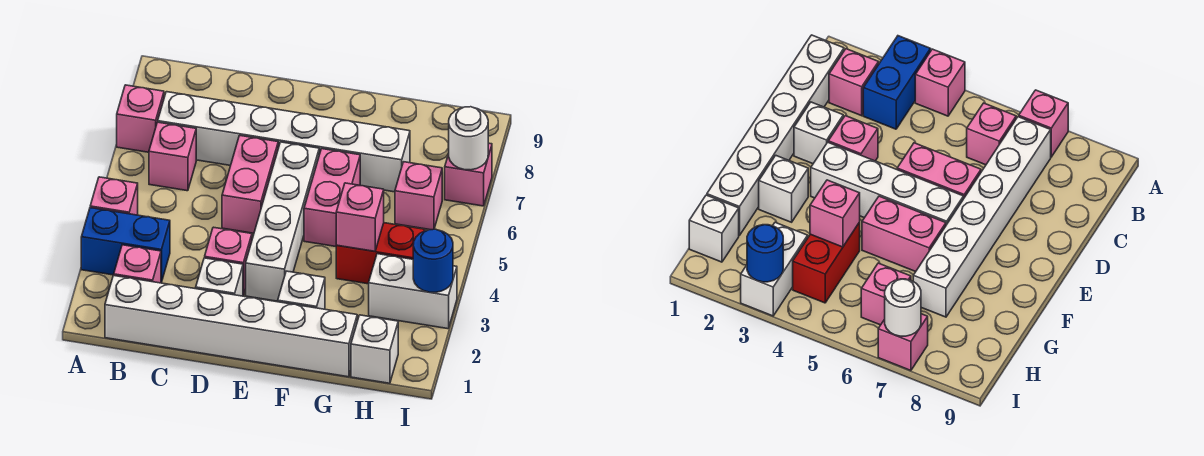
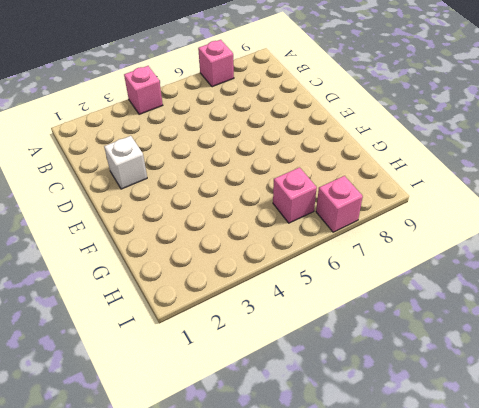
none -> blue 1x2 brick [81,208,170,282]
none -> white 1x6 brick [105,275,357,377]
none -> pink 1x1 brick [114,245,161,283]

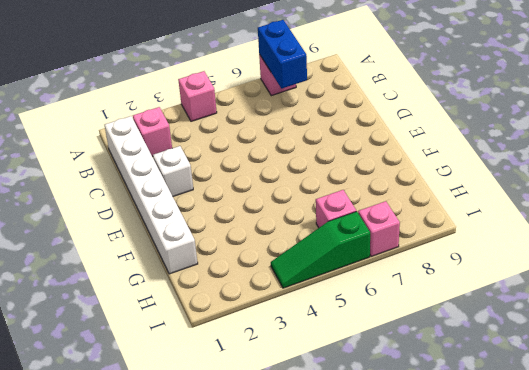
blue 1x2 brick [258,20,307,89] -> blue 1x2 brick moved to [81,208,170,282]
green 1x3 slope [271,211,370,288] -> none
none -> pink 1x1 brick [149,122,196,191]
none -> white 1x6 brick [158,92,410,192]
none -> pink 1x1 brick [205,227,252,296]

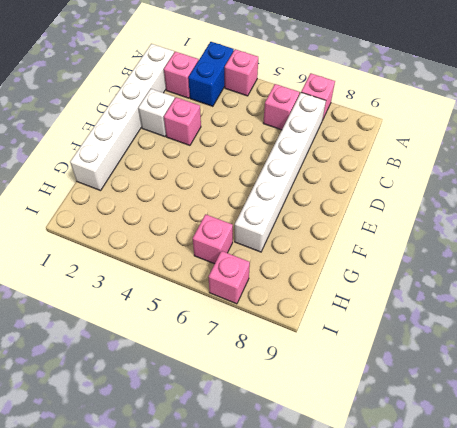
none -> pink 1x2 brick [222,135,278,233]
none -> white 1x4 brick [246,142,319,301]
none -> white 1x1 brick [277,271,325,309]

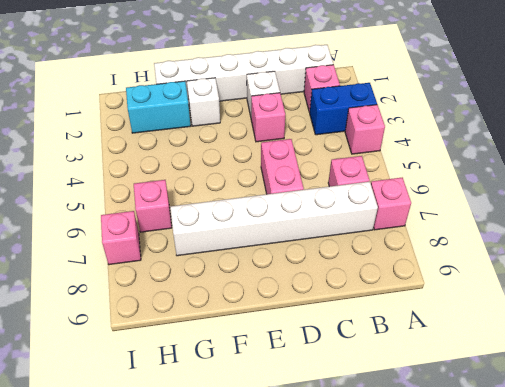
cyan 1x2 brick [126,81,191,133] -> none
none -> white 1x4 brick [246,142,319,301]
none -> pink 1x2 brick [304,149,360,246]
none -> red 1x2 brick [336,223,425,284]

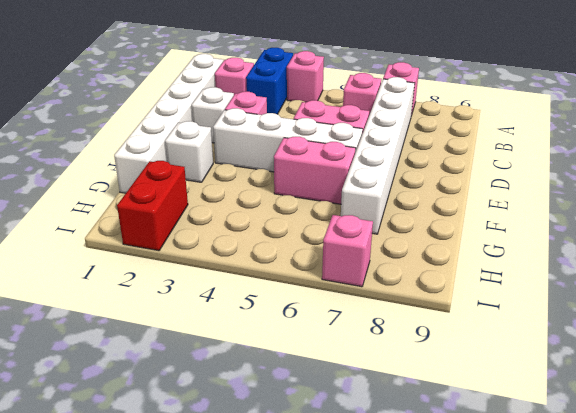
red 1x2 brick [117,161,188,251] -> red 1x2 brick moved to [336,223,425,284]
none -> white 1x1 brick [351,315,398,383]
none -> white 1x2 brick [369,254,457,329]
none -> pink 1x1 brick [395,162,442,230]

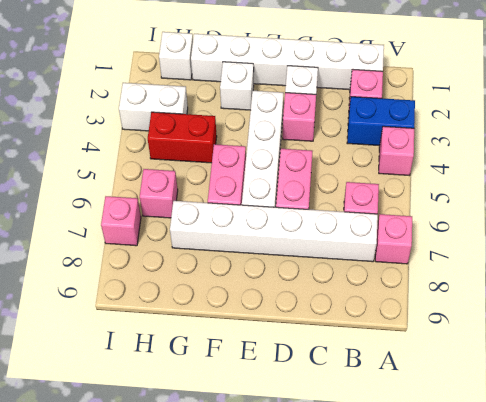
none -> pink 1x1 brick [336,183,384,251]
none -> blue 1x1 round brick [413,229,453,292]
none -> white 1x1 round brick [448,107,488,170]

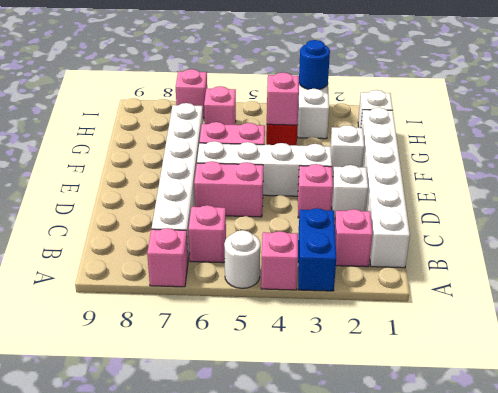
white 1x1 round brick [224,230,260,288] -> white 1x1 round brick moved to [448,107,488,170]

